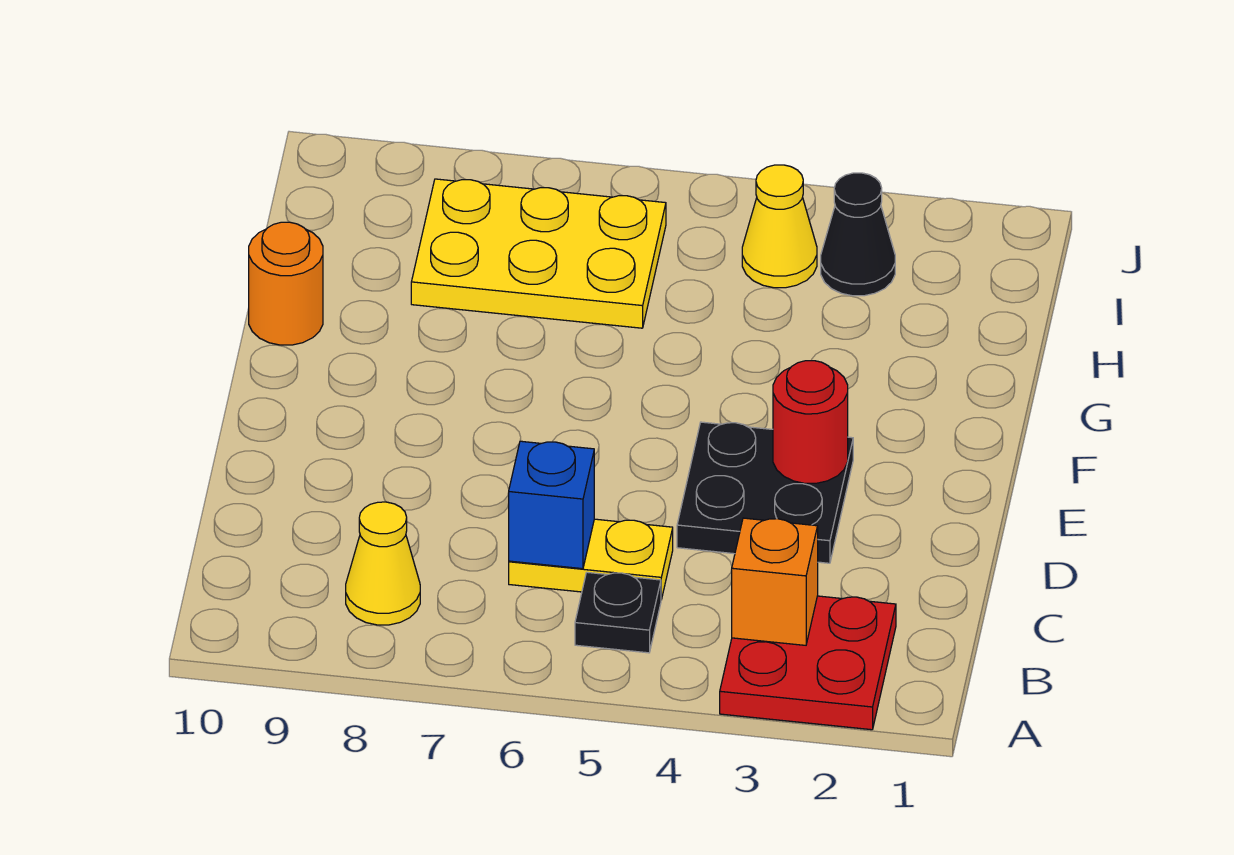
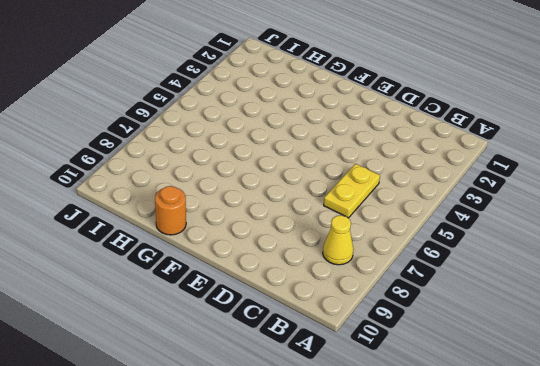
none -> red 2x2 plate [720,596,896,730]
none -> black 1x1 plate [575,572,661,653]
none -> black 2x2 plate [677,422,853,563]

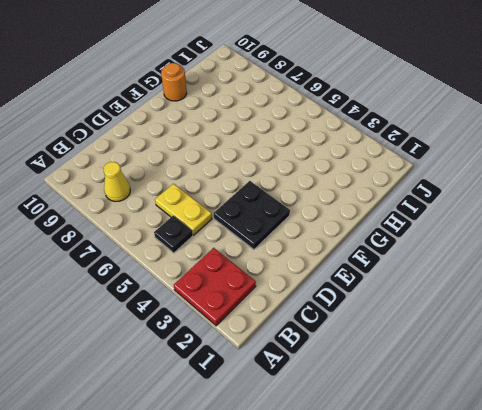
none -> yellow 2x3 plate [411,179,666,328]
none -> black 1x1 cone [821,173,895,296]
none -> yellow 1x1 cone [742,165,817,288]

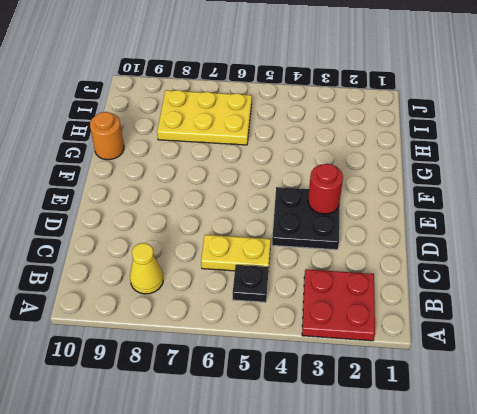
none -> black 1x1 cone [821,173,895,296]
none -> yellow 1x1 cone [742,165,817,288]
none -> orange 1x1 brick [732,518,818,645]

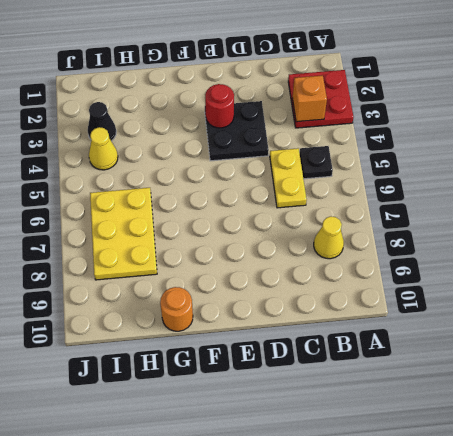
none -> blue 1x1 brick [509,441,594,569]

